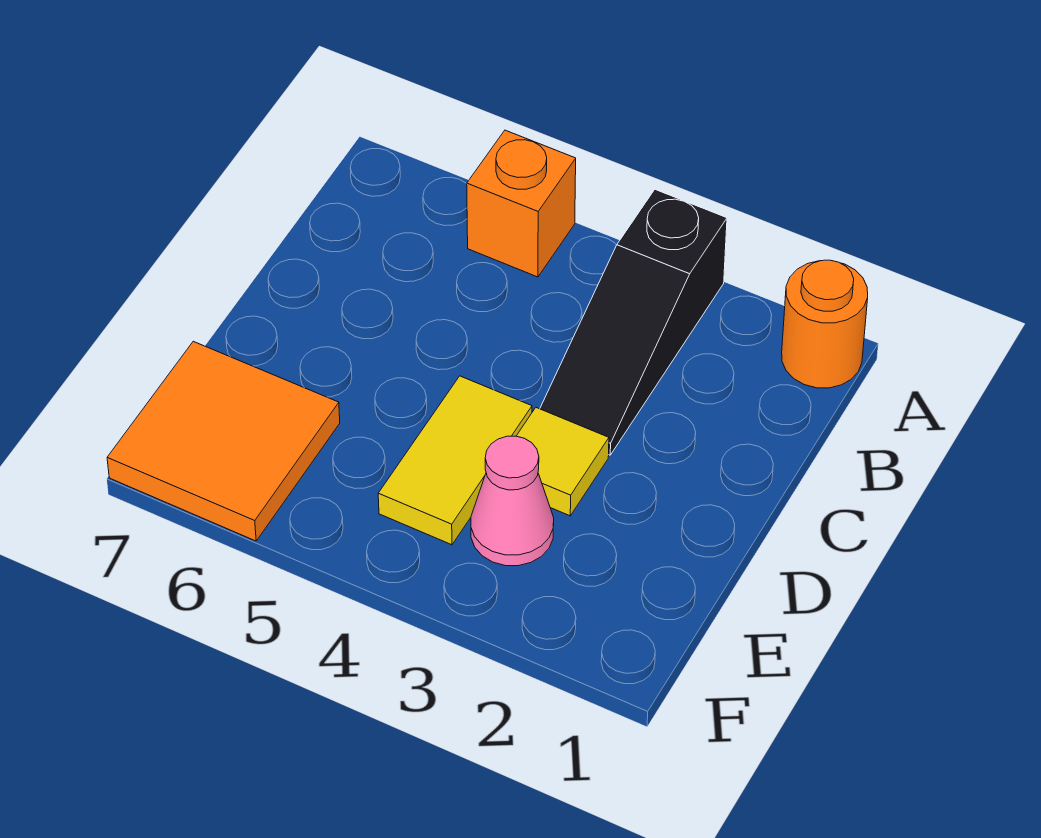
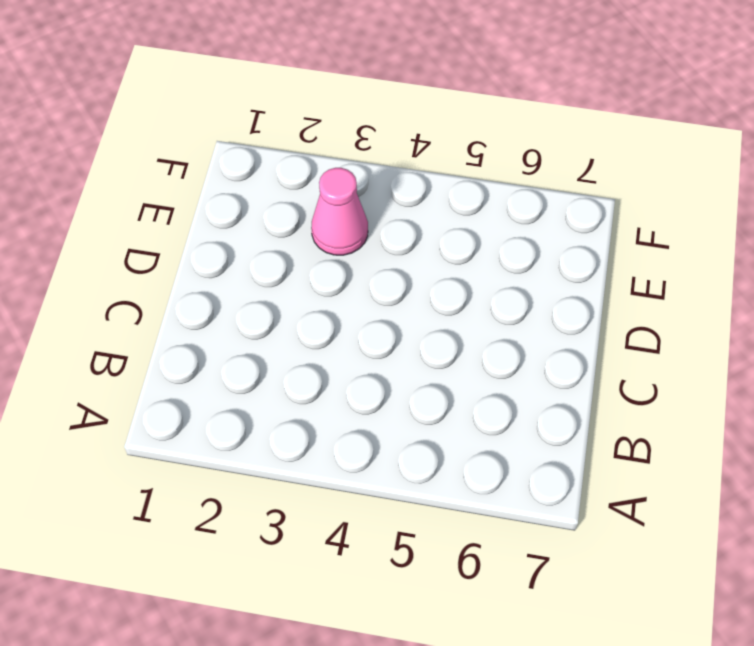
none -> orange 1x1 round brick [782,260,868,388]
none -> black 1x3 slope [540,189,727,455]

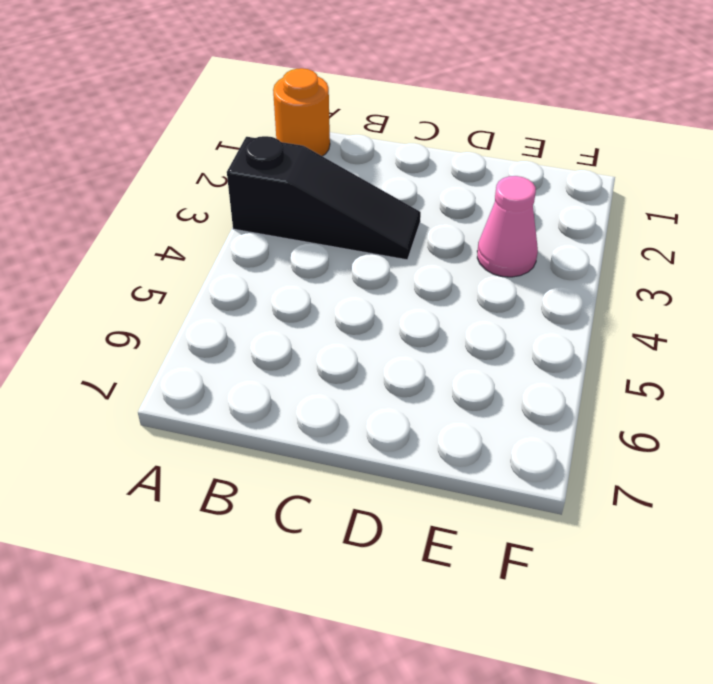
none -> orange 1x1 brick [467,130,576,277]
none -> yellow 1x1 tile [517,408,609,516]

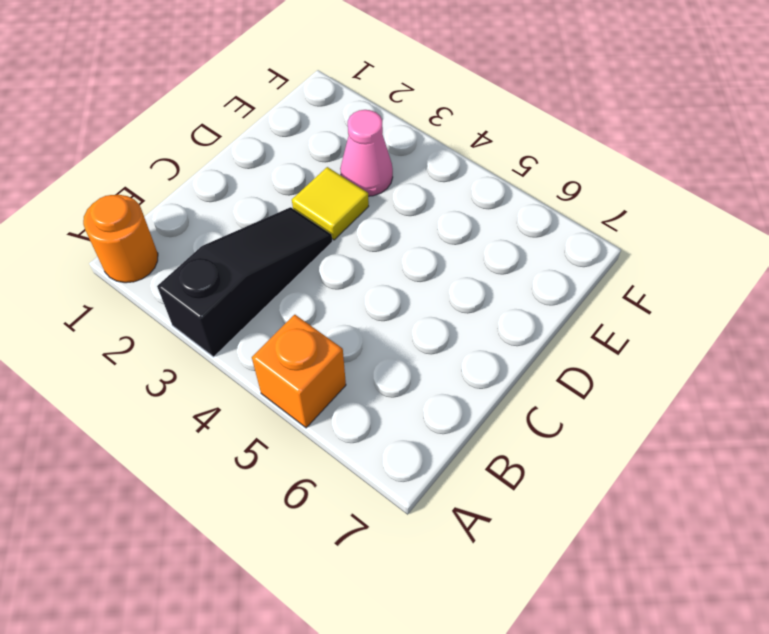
none -> yellow 1x2 tile [378,376,532,545]
none -> orange 2x2 tile [107,341,340,541]

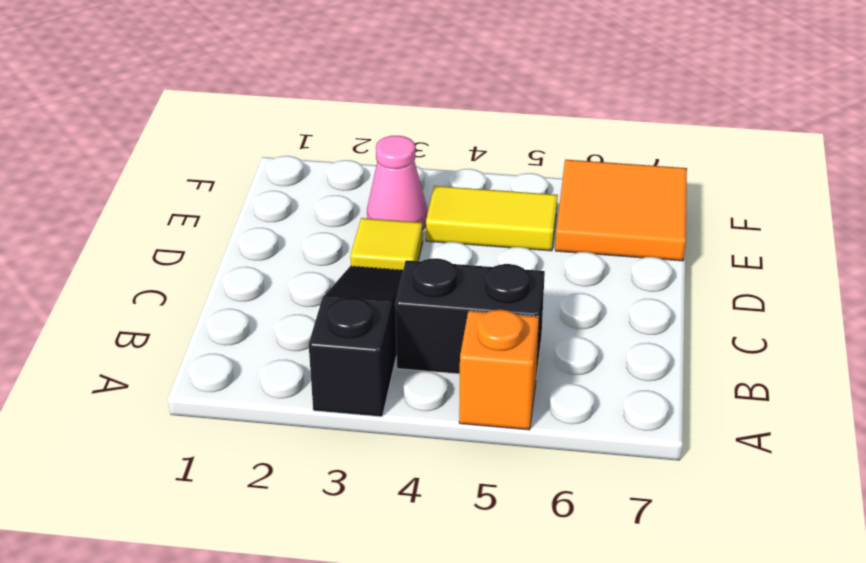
black 1x2 brick [395,258,545,377] -> none
yellow 1x2 tile [426,186,558,251] -> yellow 1x2 tile turned to [378,376,532,545]
none -> orange 1x1 round brick [782,260,868,388]

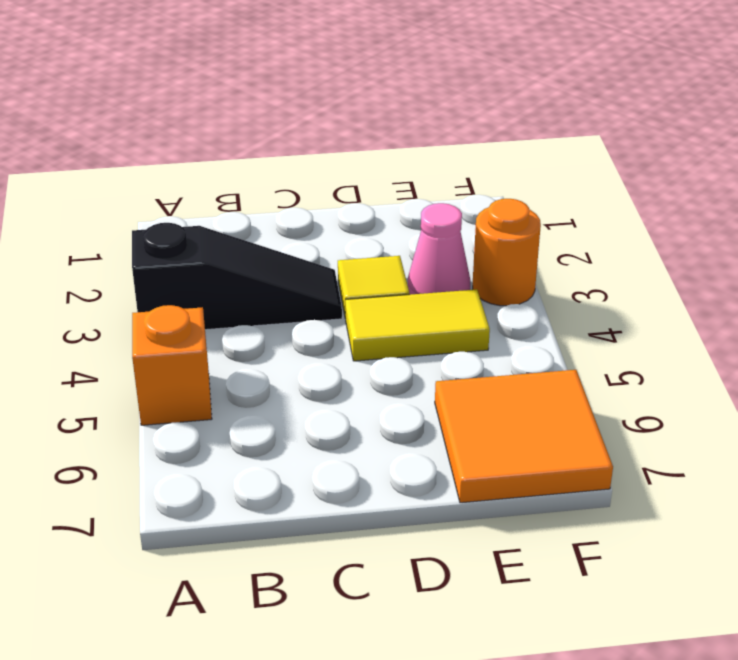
orange 1x1 round brick [473,199,541,306] -> orange 1x1 round brick moved to [782,260,868,388]

